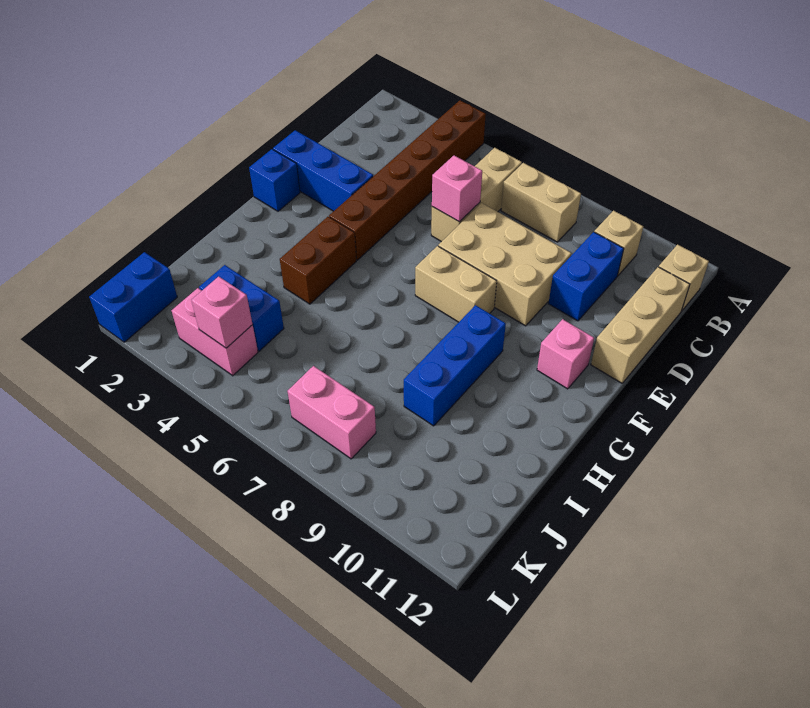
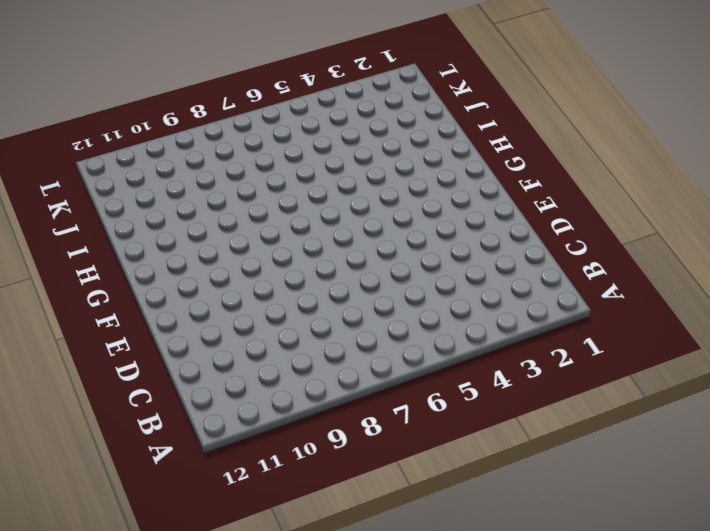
none -> brown 1x6 brick [329,101,486,260]
none -> tan 1x3 brick [431,148,522,242]
none -> tan 1x2 brick [501,163,581,242]

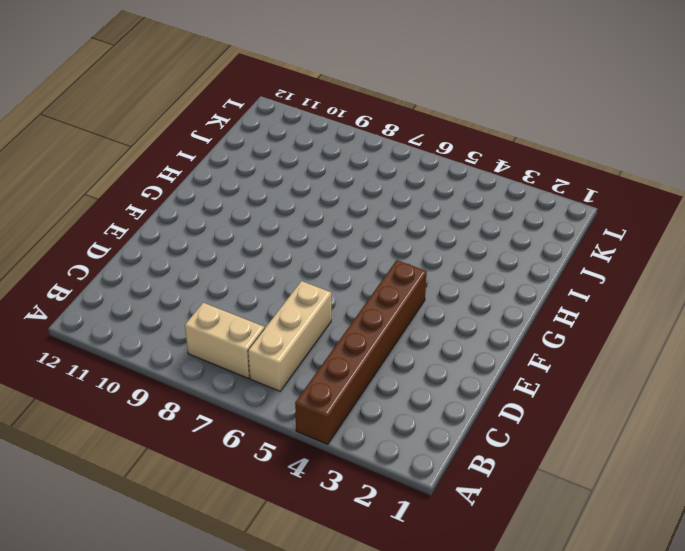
none -> tan 1x1 brick [594,211,643,275]
none -> tan 1x1 brick [659,245,709,311]
none -> blue 1x2 brick [548,232,624,321]

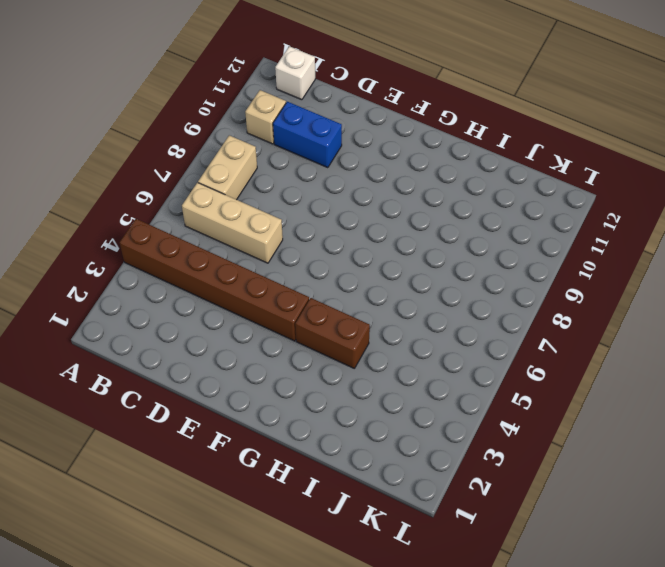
white 1x1 brick [275,46,315,100] -> tan 1x1 brick [659,245,709,311]
none -> tan 1x3 brick [591,267,690,383]
none -> tan 2x3 brick [438,203,571,326]
none -> blue 1x3 brick [273,130,373,211]

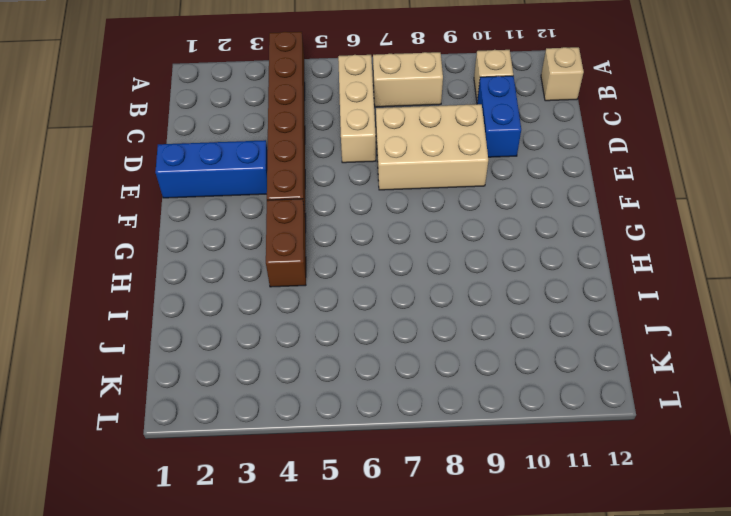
none -> tan 1x3 brick [591,267,690,383]
none -> blue 1x1 brick [249,149,300,211]
none -> tan 1x2 brick [415,246,497,322]

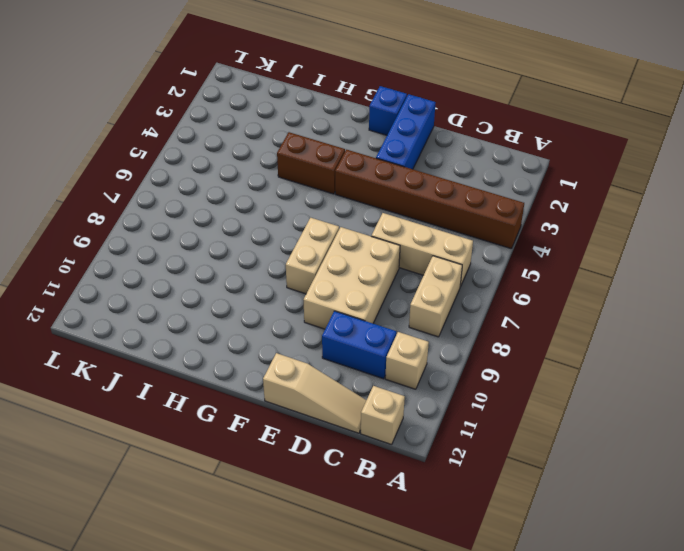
tan 1x3 slope [263,353,366,433] -> tan 1x3 brick [591,267,690,383]
none -> pink 1x1 brick [537,319,594,389]
none -> blue 1x3 brick [404,305,506,426]
none -> blue 1x2 brick [199,265,284,351]

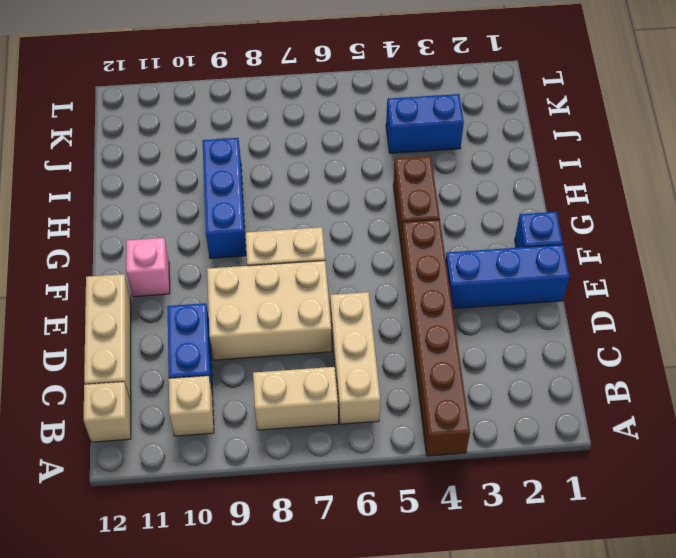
none -> blue 1x2 brick [89,252,177,342]
none -> pink 1x2 brick [171,288,258,376]
none -> pink 1x2 brick [287,366,376,459]

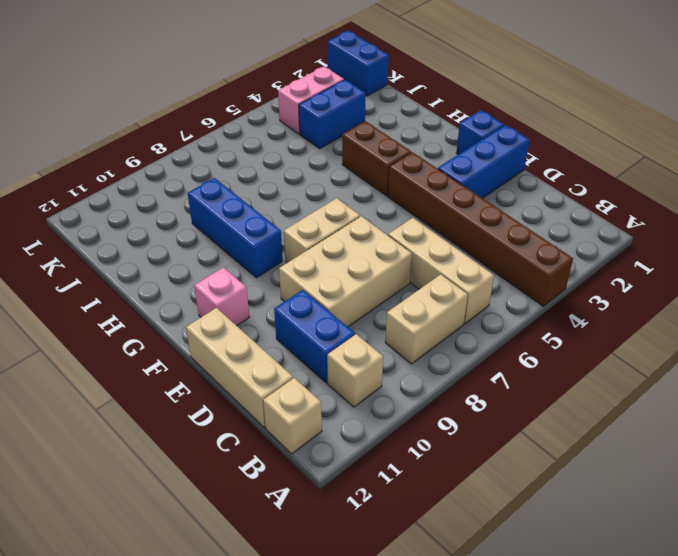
none -> pink 1x2 brick [287,366,376,459]
none -> pink 1x1 brick [432,155,482,222]
none -> pink 1x1 brick [191,277,253,348]

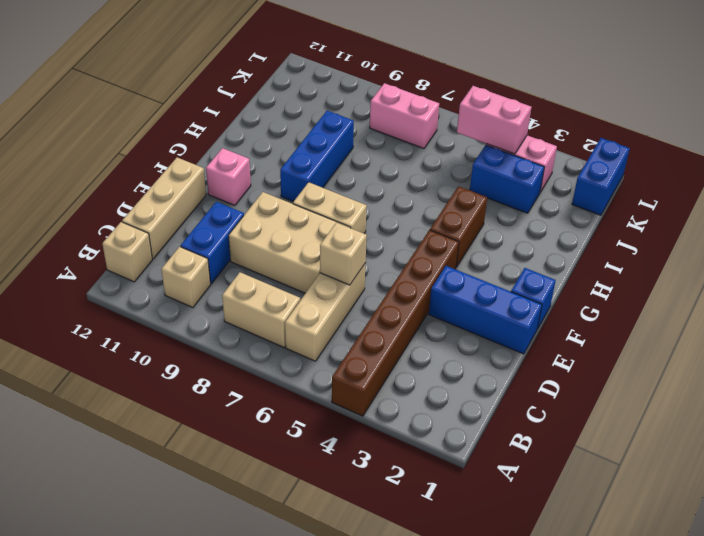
tan 1x1 brick [320,223,367,285] -> pink 1x1 brick [432,155,482,222]
pink 1x2 brick [457,86,531,154] -> pink 1x1 brick [191,277,253,348]

